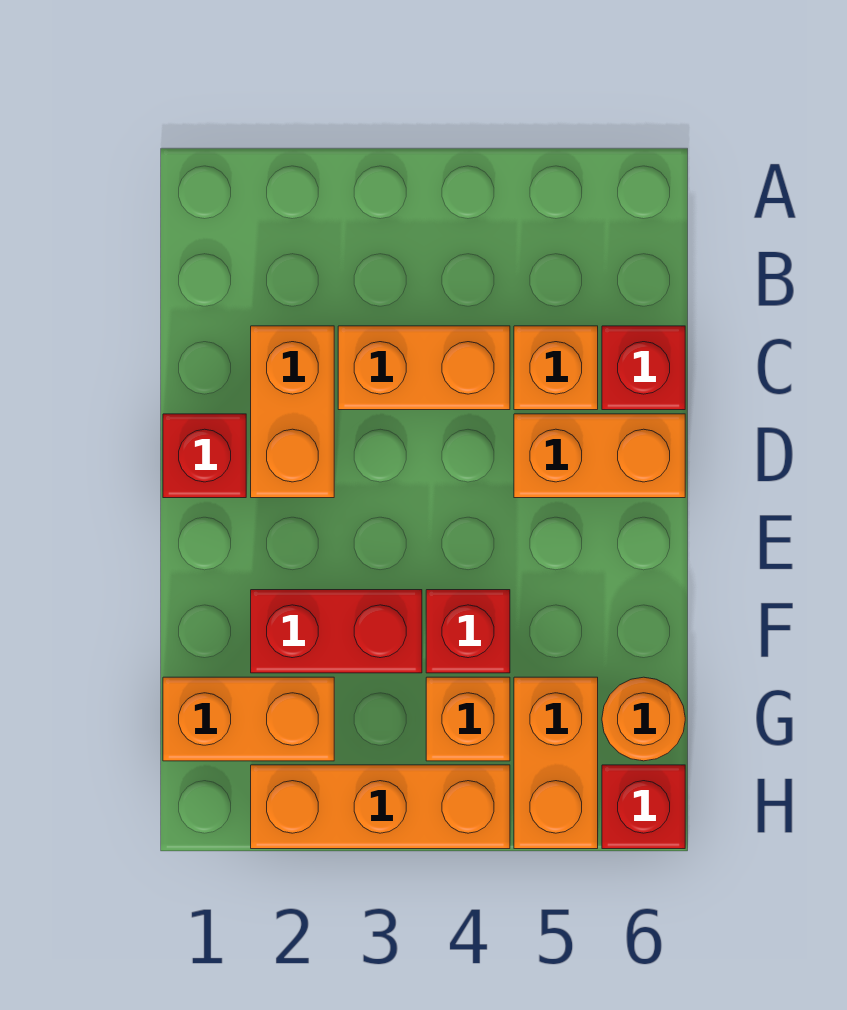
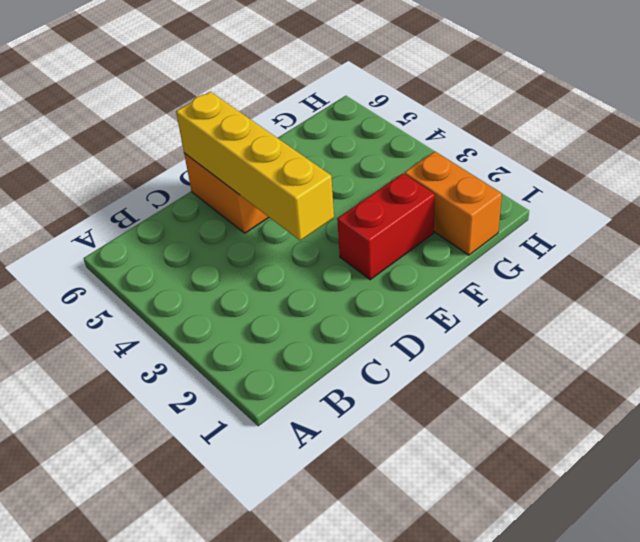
yellow 1x4 brick [176,92,334,241] -> none
red 1x2 brick [337,173,435,280] -> red 1x2 brick turned to [251,590,422,673]
none -> orange 1x2 brick [251,326,334,498]
none -> orange 1x2 brick [338,326,510,410]
none -> orange 1x1 brick [514,326,598,410]

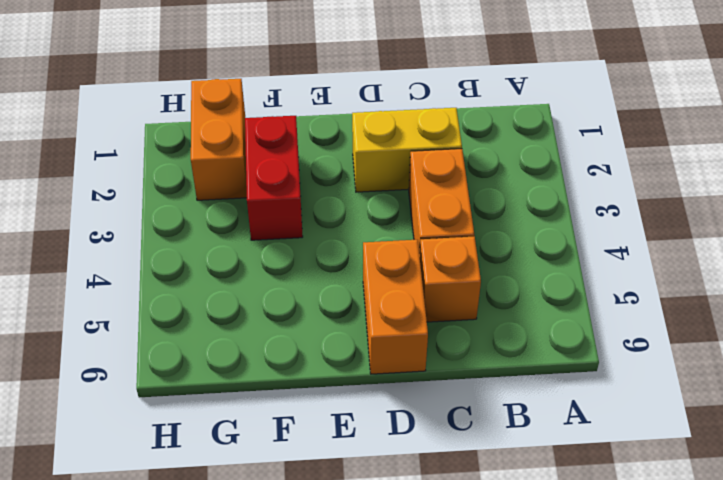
yellow 1x2 brick [352,108,462,192] -> orange 1x2 brick [251,326,334,498]
none -> red 1x1 brick [602,326,685,410]
none -> red 1x1 brick [163,414,246,498]
none -> red 1x1 brick [426,590,510,673]

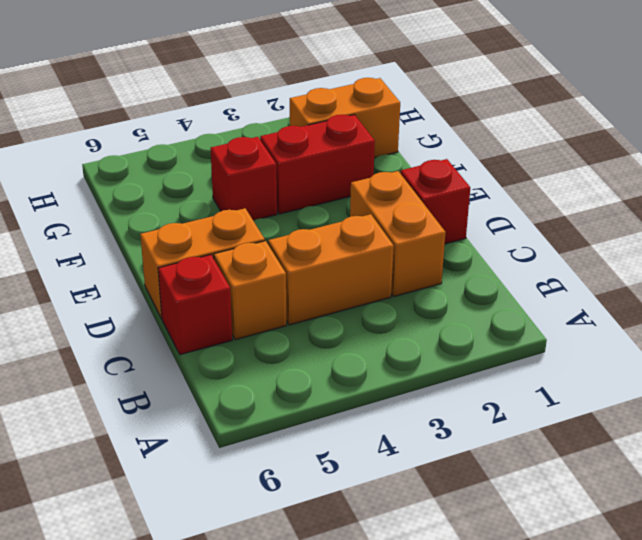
none -> orange 1x1 brick [426,677,510,761]
none -> orange 1x2 brick [514,677,598,849]
none -> orange 1x1 round brick [602,677,685,761]

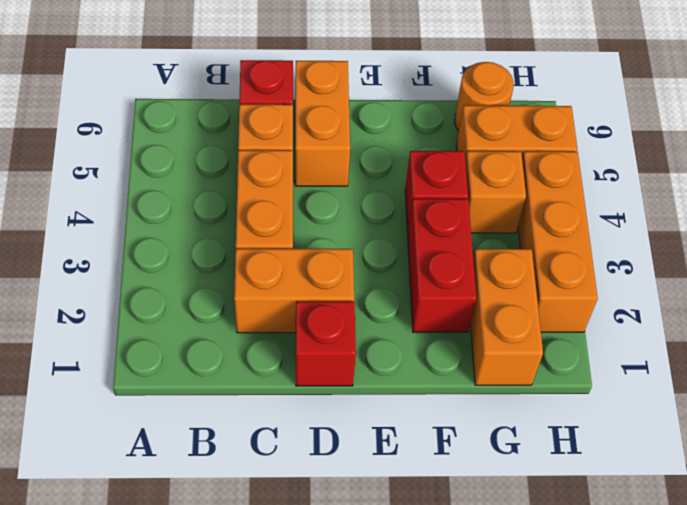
none -> red 1x1 brick [602,765,685,849]

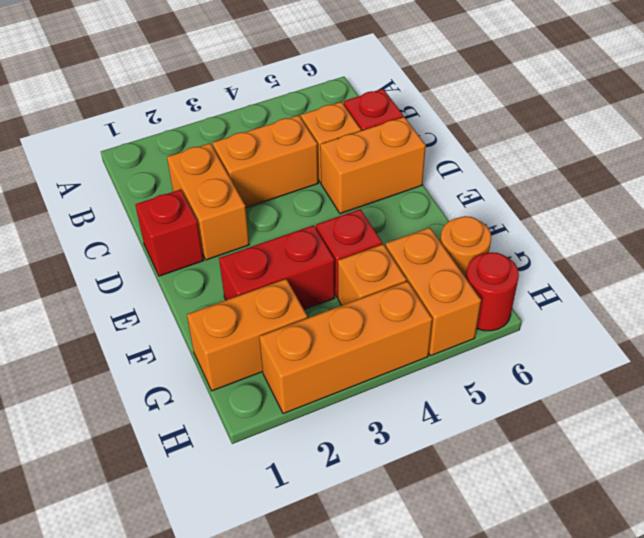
red 1x1 round brick [466,252,519,331] -> red 1x1 brick [602,765,685,849]

